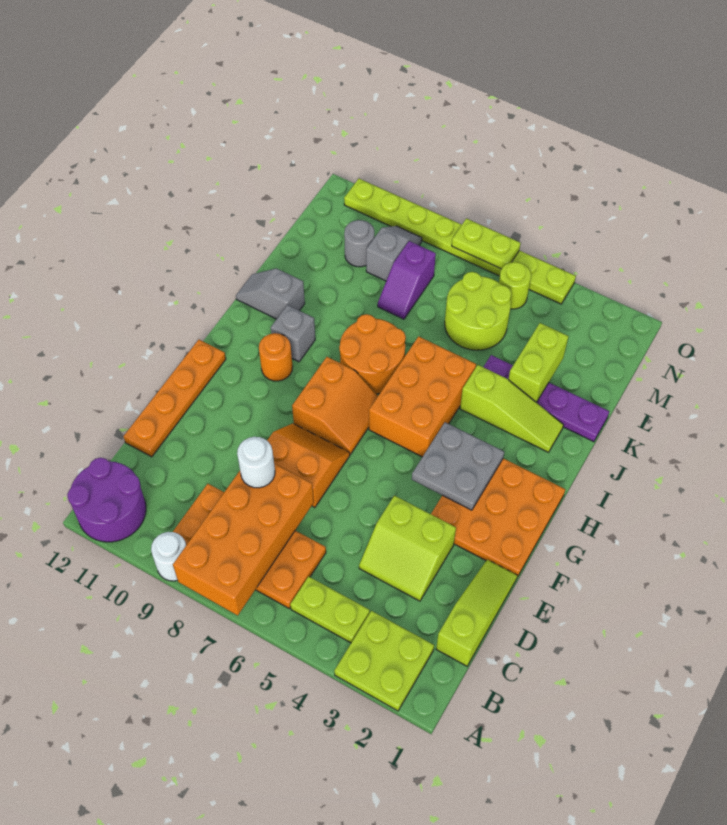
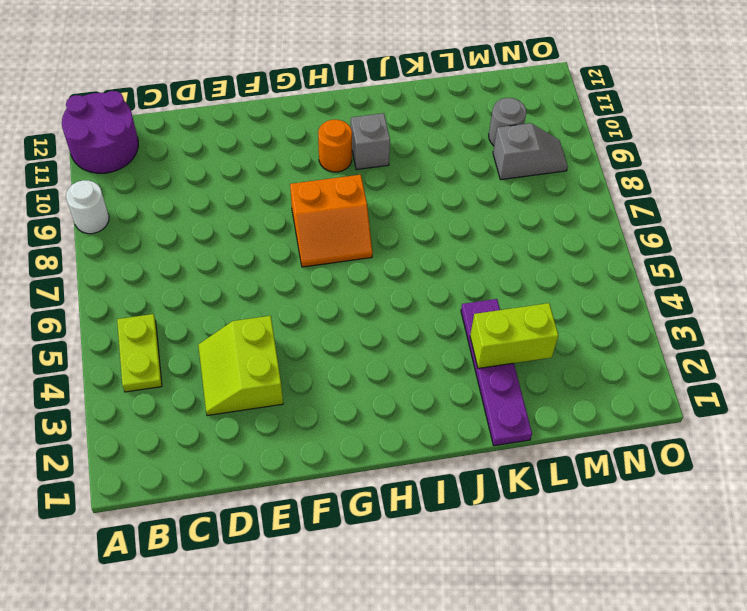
none -> lime 2x2 plate [334,611,434,711]
none -> orange 2x4 plate [173,484,326,608]
none -> lime 1x3 slope [436,560,518,666]

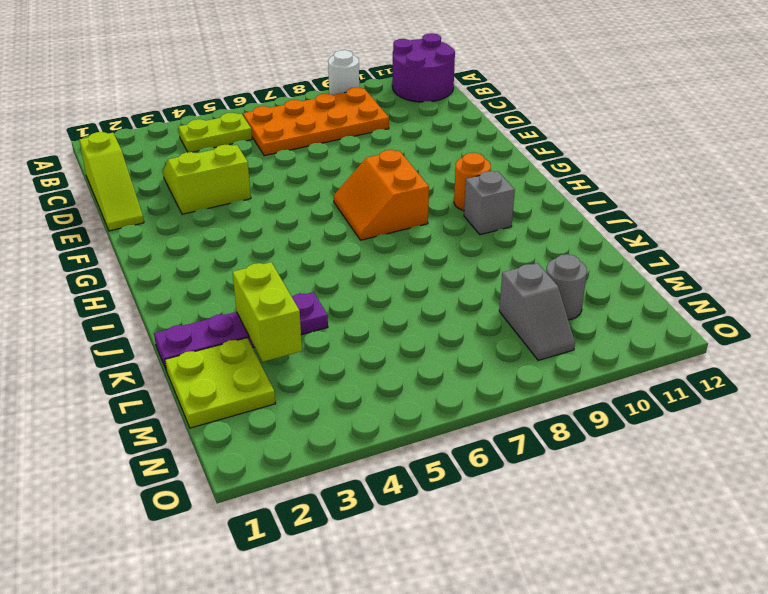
lime 2x2 plate [165,338,276,428] -> lime 2x2 plate moved to [334,611,434,711]
none -> orange 1x4 plate [123,340,226,457]
none -> orange 2x2 slope [267,423,350,507]
none -> orange 3x3 plate [431,458,565,577]

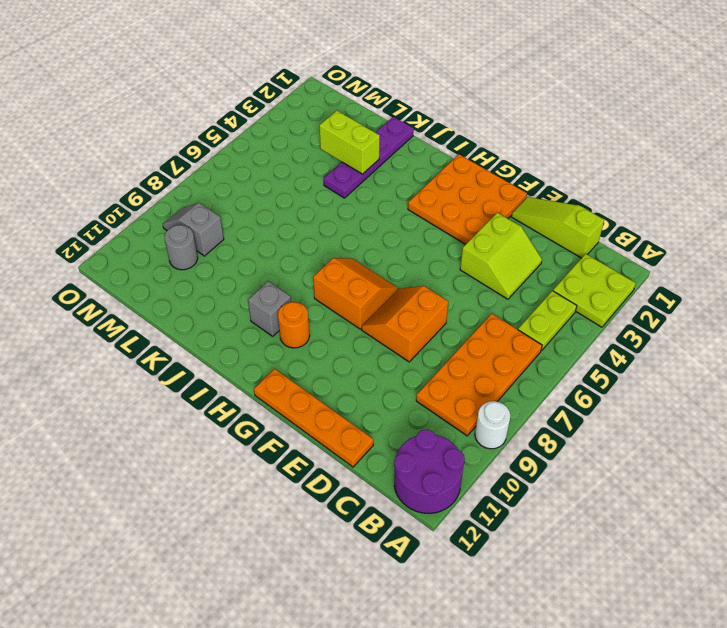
none -> orange 2x3 brick [369,337,476,457]
none -> orange 2x2 round brick [339,314,406,394]
none -> lime 1x3 slope [460,365,563,452]

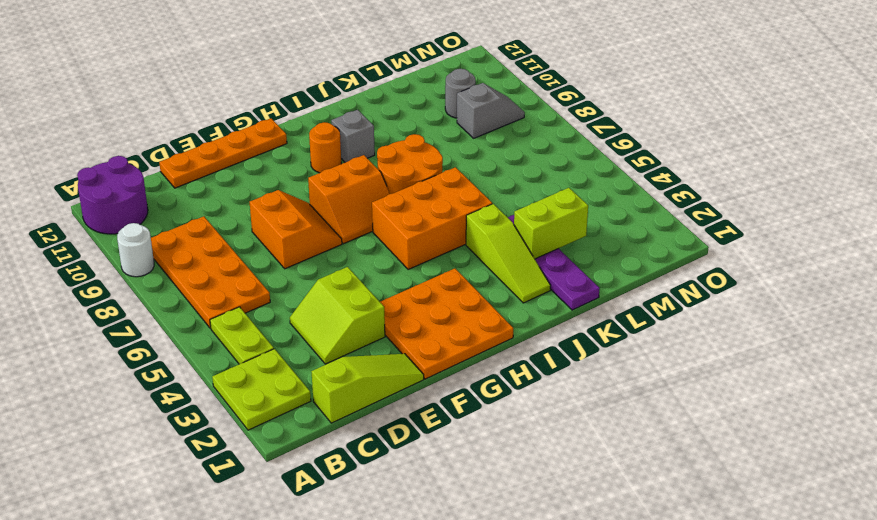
none -> grey 1x2 slope [236,268,305,319]
none -> lime 2x2 round brick [445,272,511,350]
none -> purple 1x2 slope [378,241,436,319]

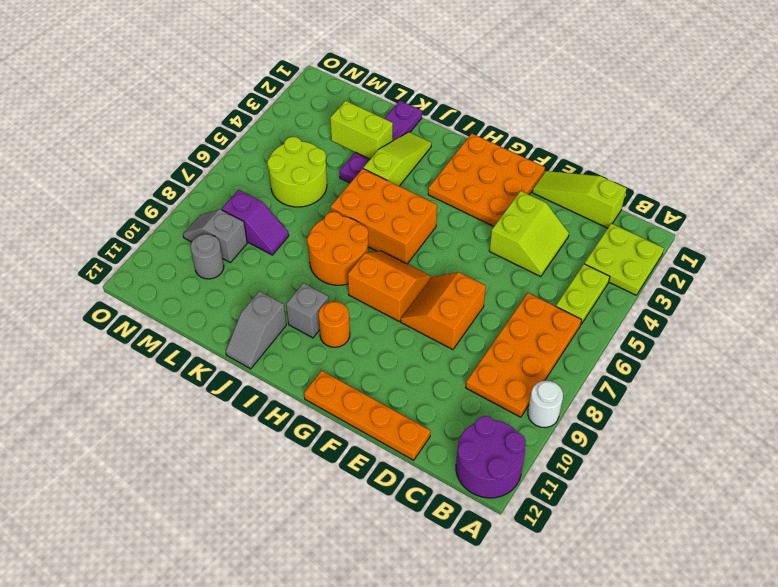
none -> lime 1x1 round brick [499,262,531,309]
none -> lime 1x8 plate [344,179,576,304]
none -> orange 2x4 brick [173,464,314,615]

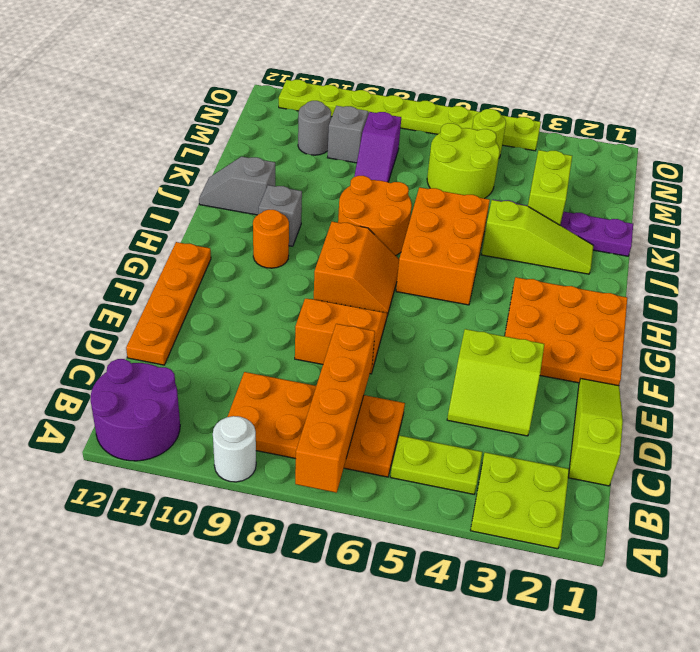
orange 1x4 brick [295,324,375,493] -> orange 2x4 brick [173,464,314,615]
none -> grey 2x2 plate [412,422,504,510]
none -> lime 1x2 plate [452,219,521,269]
none -> white 1x1 round brick [237,437,275,488]

